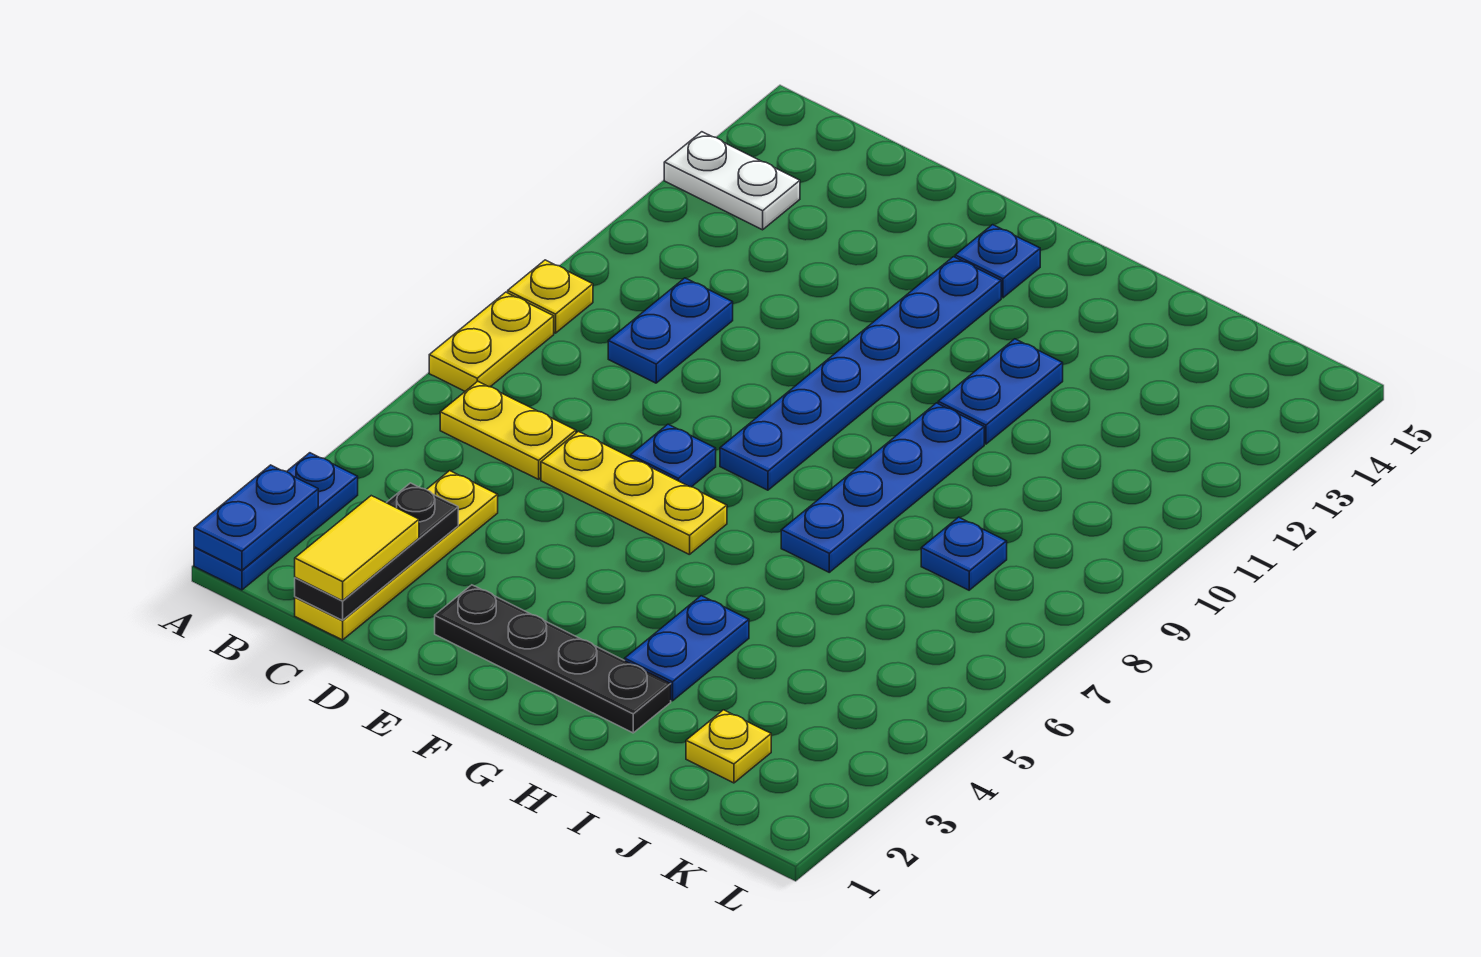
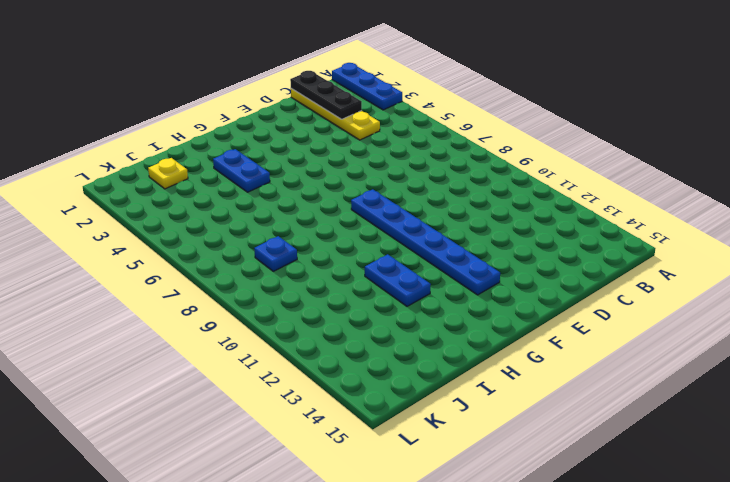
none -> yellow 1x2 plate [429,292,554,391]
none -> yellow 1x1 plate [508,260,593,333]
none -> white 1x2 plate [664,132,800,230]

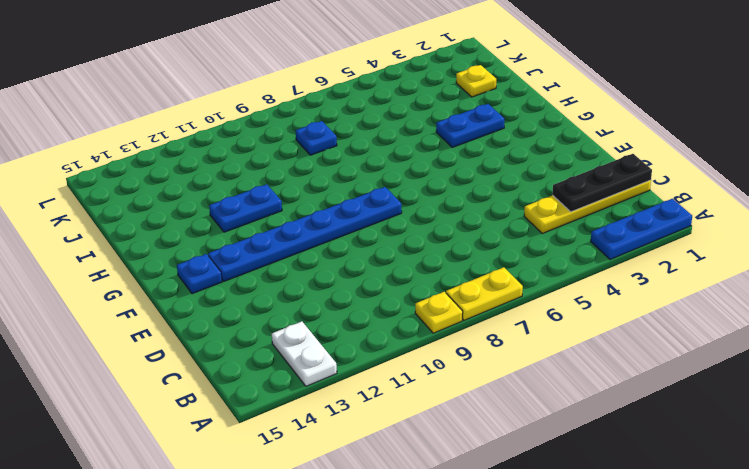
none -> yellow 1x2 plate [440,381,576,479]
none -> blue 1x2 plate [608,278,733,383]
none -> yellow 1x3 plate [541,431,727,555]

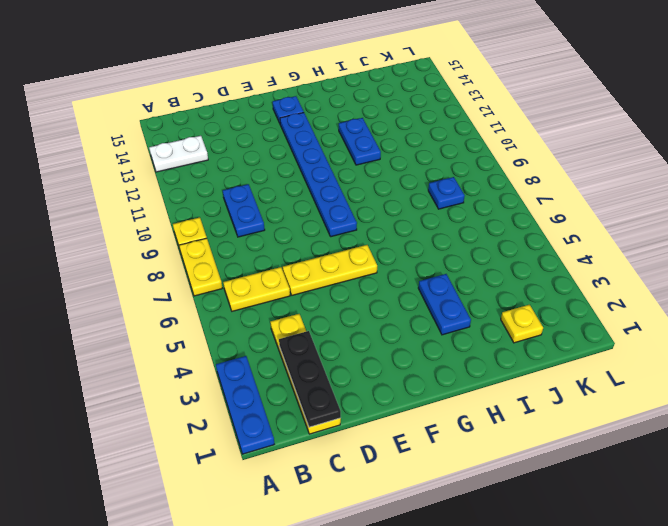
none -> black 1x4 plate [435,585,671,733]
none -> blue 1x1 plate [631,424,716,487]
none -> blue 1x4 plate [781,403,984,572]

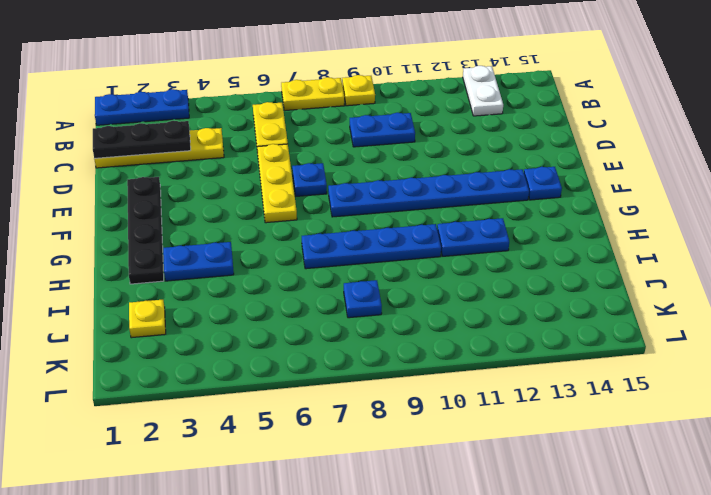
none -> blue 1x2 plate [194,465,318,570]
none -> yellow 1x2 tile [295,496,419,601]

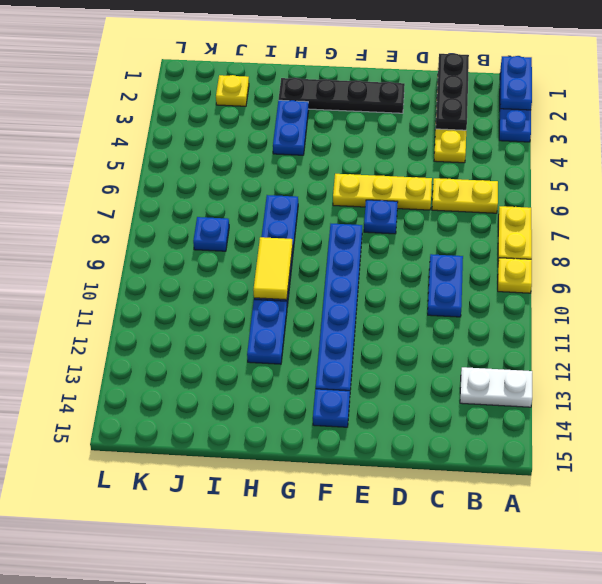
yellow 1x2 tile [253,237,293,300] -> yellow 1x2 tile moved to [295,496,419,601]

